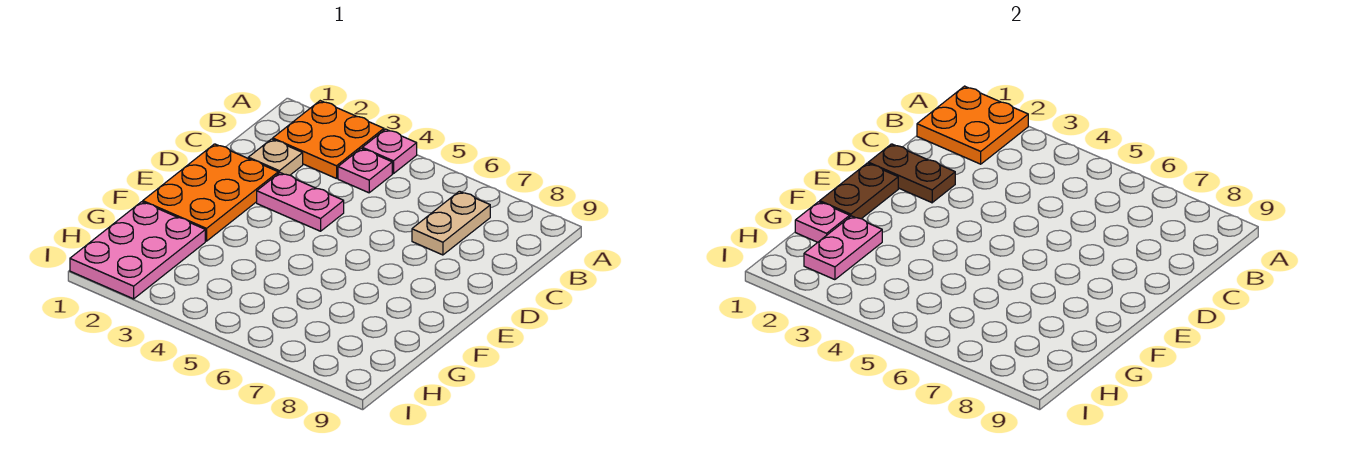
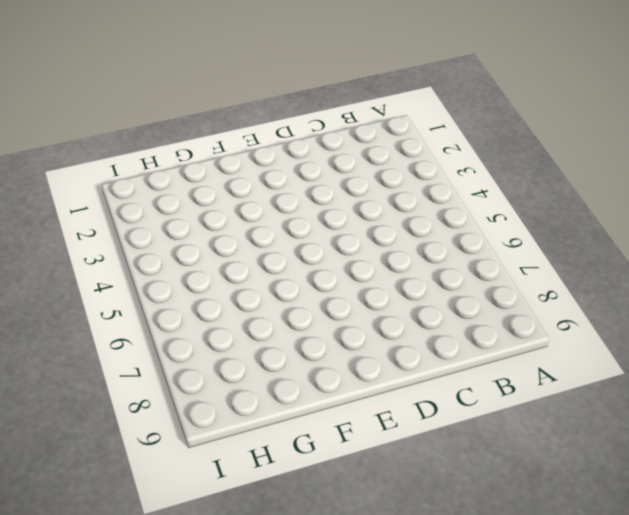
none -> orange 2x2 plate [273,101,384,179]
none -> pink 1x1 plate [362,129,417,174]
none -> pink 1x1 plate [338,148,392,193]

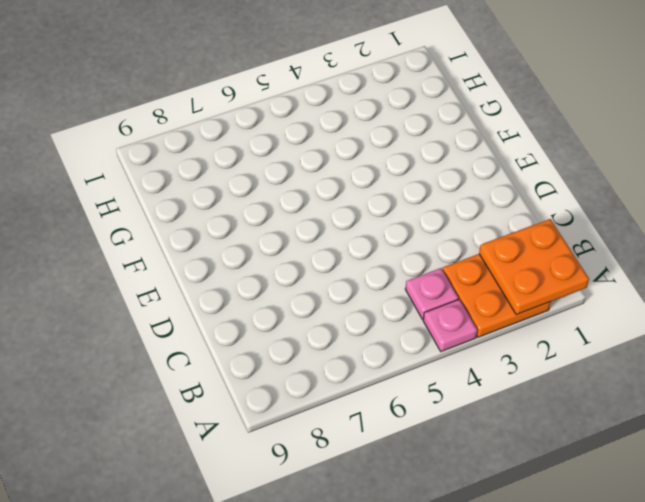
none -> tan 1x2 plate [412,191,490,255]
none -> tan 1x1 plate [248,139,303,175]
none -> orange 2x3 plate [143,144,278,241]

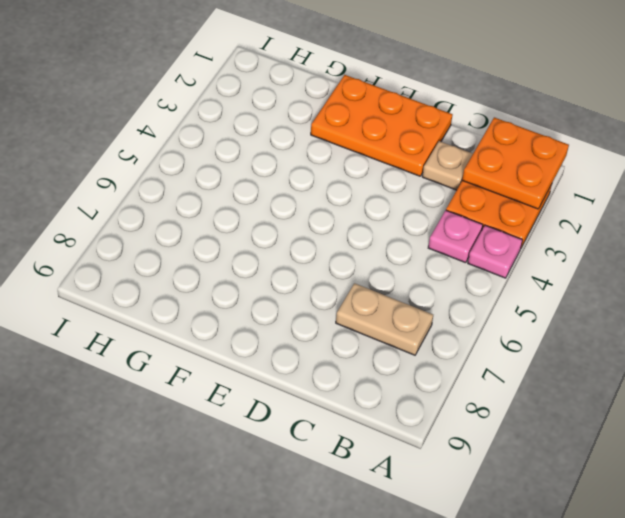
none -> pink 1x2 plate [257,173,344,231]
none -> pink 2x3 plate [70,202,205,299]
none -> brown 1x2 plate [868,144,955,203]

